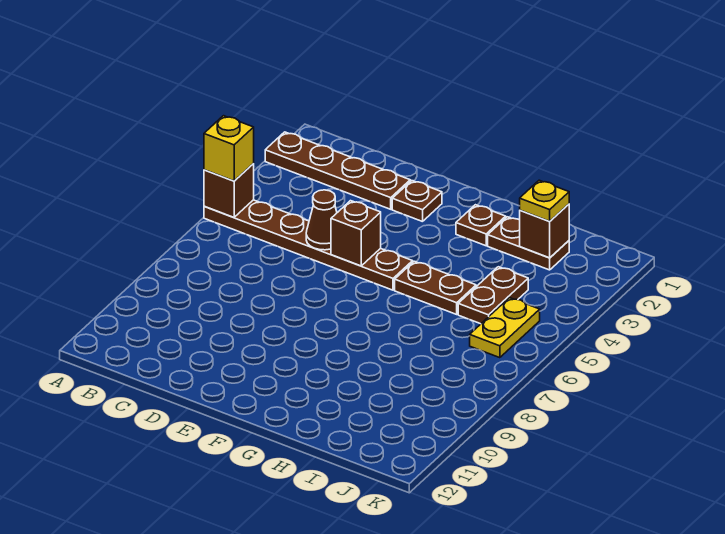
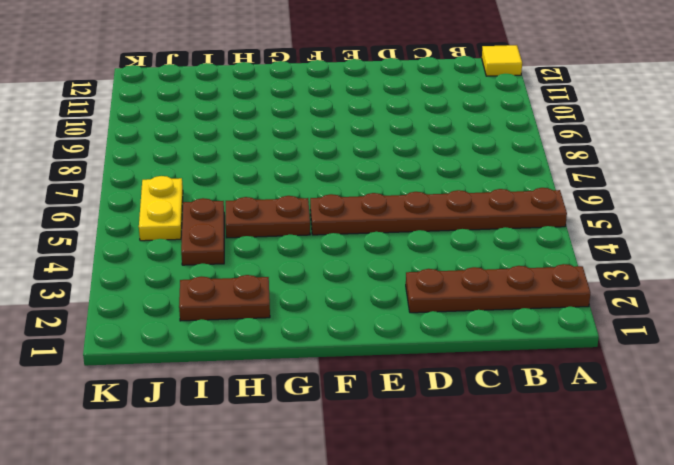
yellow 1x1 tile [482,45,522,76] -> none
none -> brown 1x1 plate [392,181,442,222]
none -> brown 1x1 plate [456,205,506,246]
none -> brown 1x1 brick [204,164,254,218]

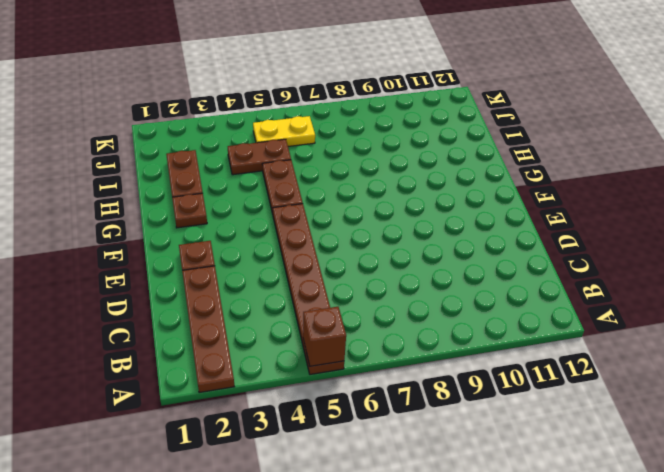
none -> brown 1x1 cone [306,190,337,250]
none -> brown 1x1 brick [331,201,381,266]
none -> brown 1x1 brick [520,204,569,258]

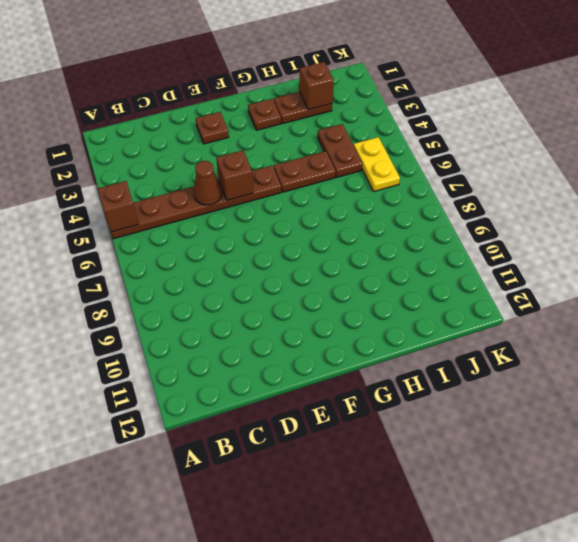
none -> brown 1x4 plate [265,132,410,209]
none -> yellow 1x1 brick [204,116,254,181]
none -> yellow 1x1 plate [520,180,569,221]

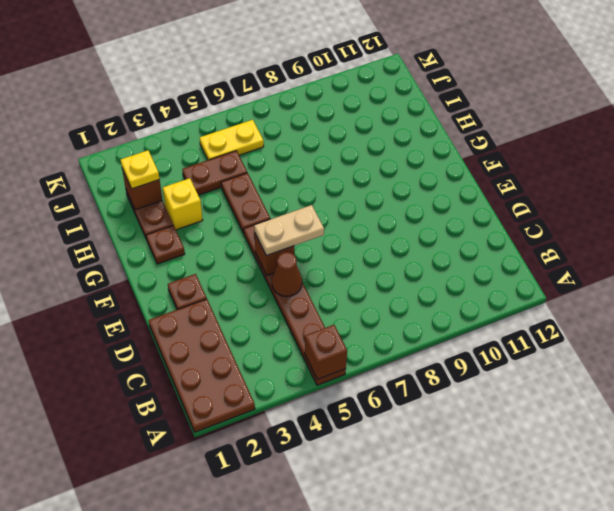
brown 2x4 plate [149,299,255,432] -> brown 1x4 plate [265,132,410,209]
tan 1x2 plate [254,205,324,256] -> none
yellow 1x1 brick [163,178,203,230] -> yellow 1x1 brick moved to [204,116,254,181]

